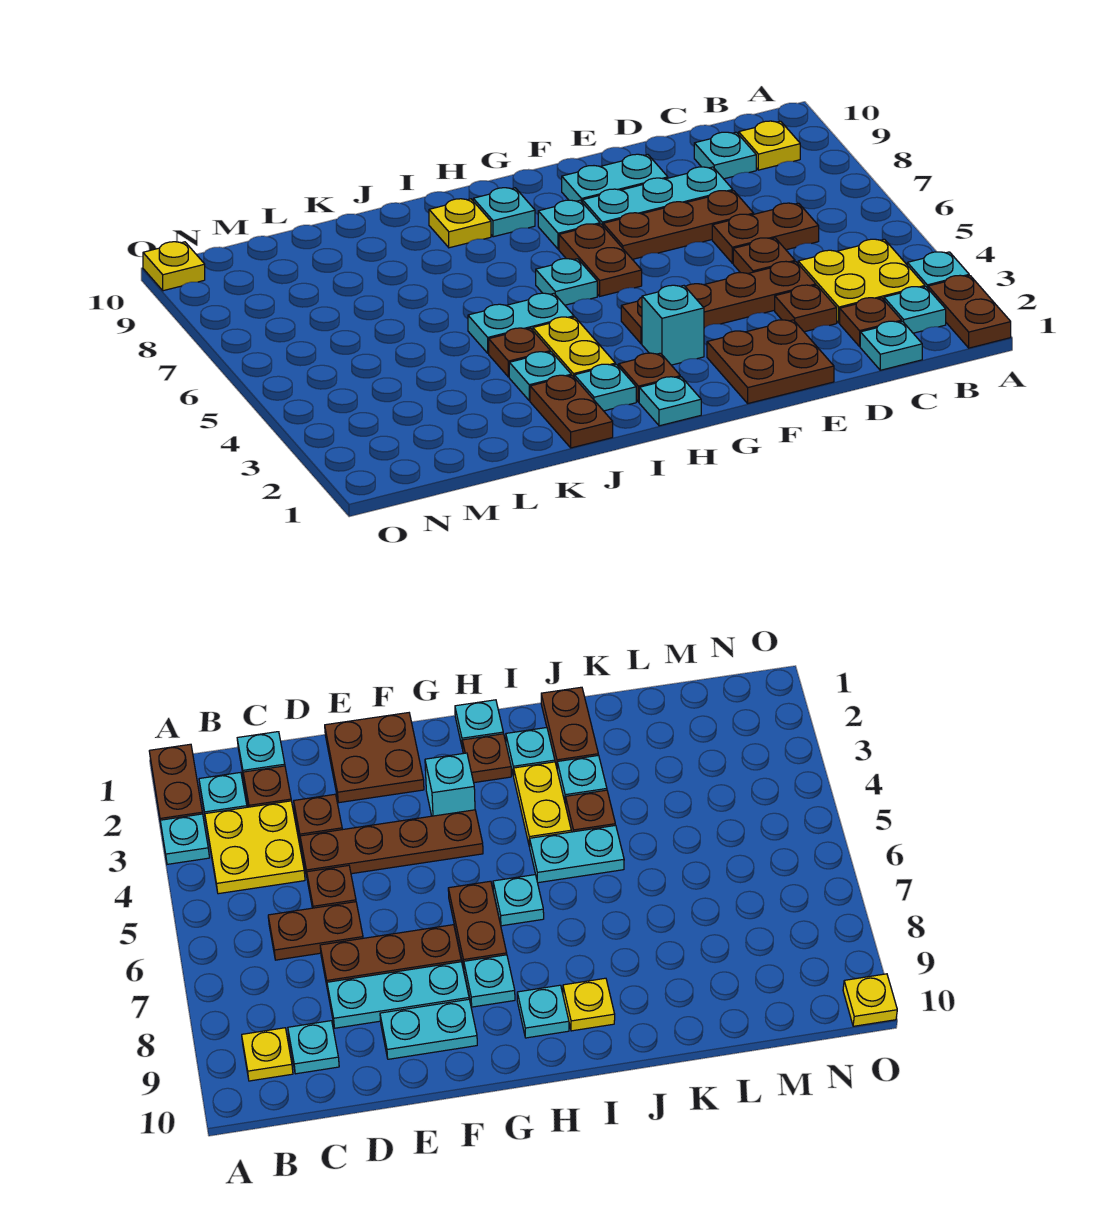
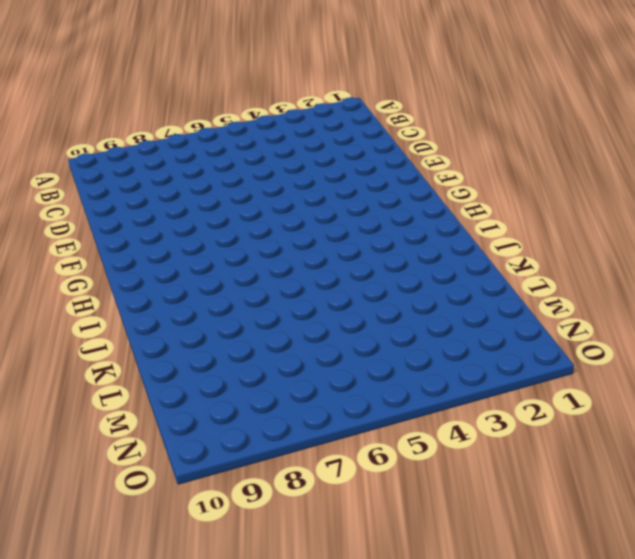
none -> brown 1x2 plate [928,275,1011,348]
none -> cyan 1x1 plate [907,252,969,288]
none -> cyan 1x1 plate [884,287,946,333]
none -> yellow 2x2 plate [798,239,925,323]

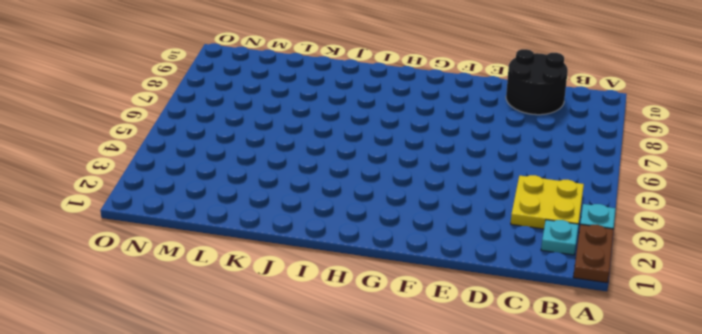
black 2x2 round brick [506,49,568,115] -> cyan 1x1 plate [694,132,756,179]
none -> yellow 1x1 plate [739,121,800,170]
none -> cyan 1x1 plate [860,321,922,370]
none -> brown 1x1 plate [840,298,902,346]
none -> brown 1x2 plate [712,203,819,263]

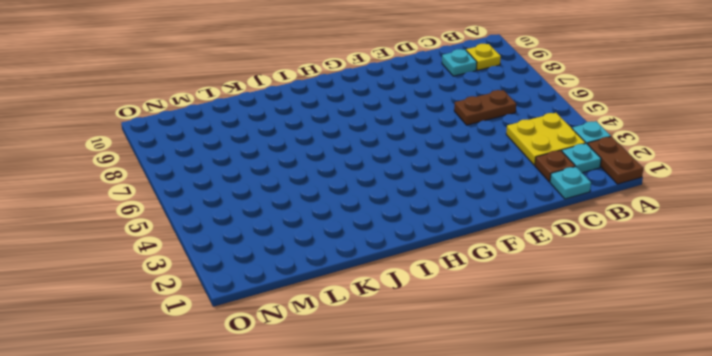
none -> brown 1x1 plate [775,285,837,332]
none -> brown 1x4 plate [621,262,816,344]
none -> brown 1x1 plate [733,238,795,274]
none -> brown 1x3 plate [603,191,754,259]

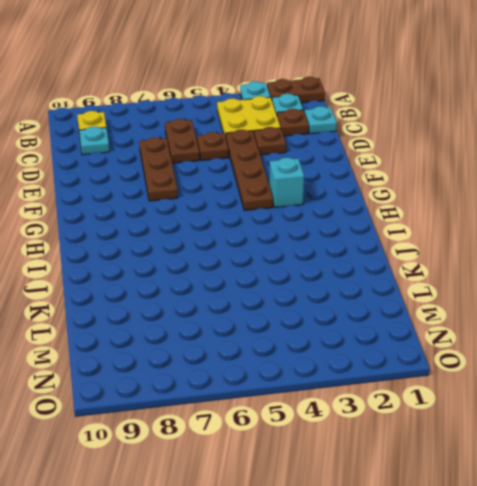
none -> cyan 1x3 plate [582,167,733,225]
none -> brown 2x2 plate [707,320,834,403]
none -> cyan 1x2 plate [562,154,668,202]
none -> brown 1x2 plate [559,224,642,296]

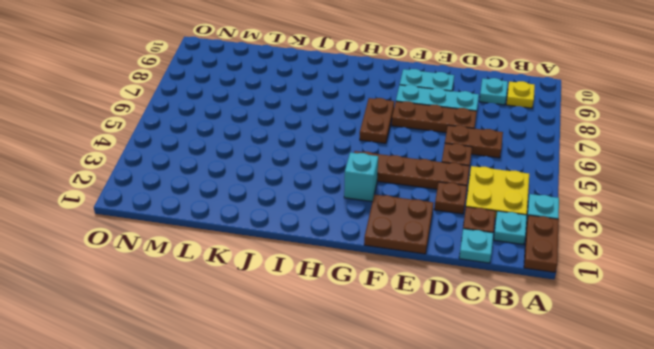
none -> cyan 1x1 plate [538,200,600,249]
none -> cyan 1x1 plate [639,377,701,426]
none -> brown 1x1 plate [619,353,680,402]
none -> cyan 1x1 plate [536,259,597,305]

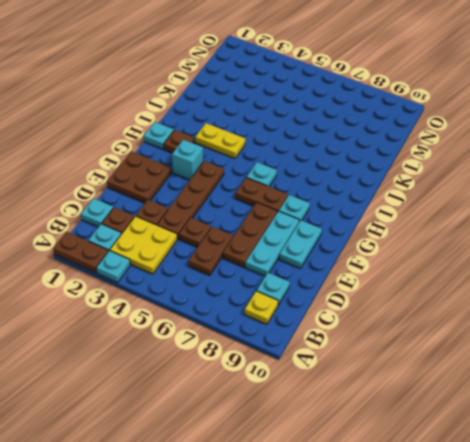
none -> cyan 1x1 plate [473,188,535,237]
none -> cyan 1x1 plate [574,364,636,411]
none -> cyan 1x2 plate [468,293,574,353]
none -> yellow 1x1 plate [429,199,491,248]

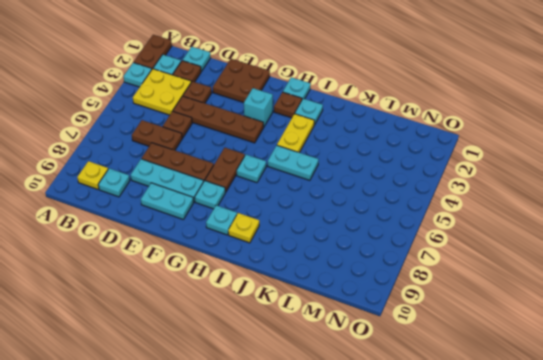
none -> brown 1x2 plate [530,375,613,448]
none -> cyan 1x1 plate [509,352,571,401]
none -> brown 1x1 plate [489,328,551,377]
none -> yellow 1x1 plate [143,242,205,291]

